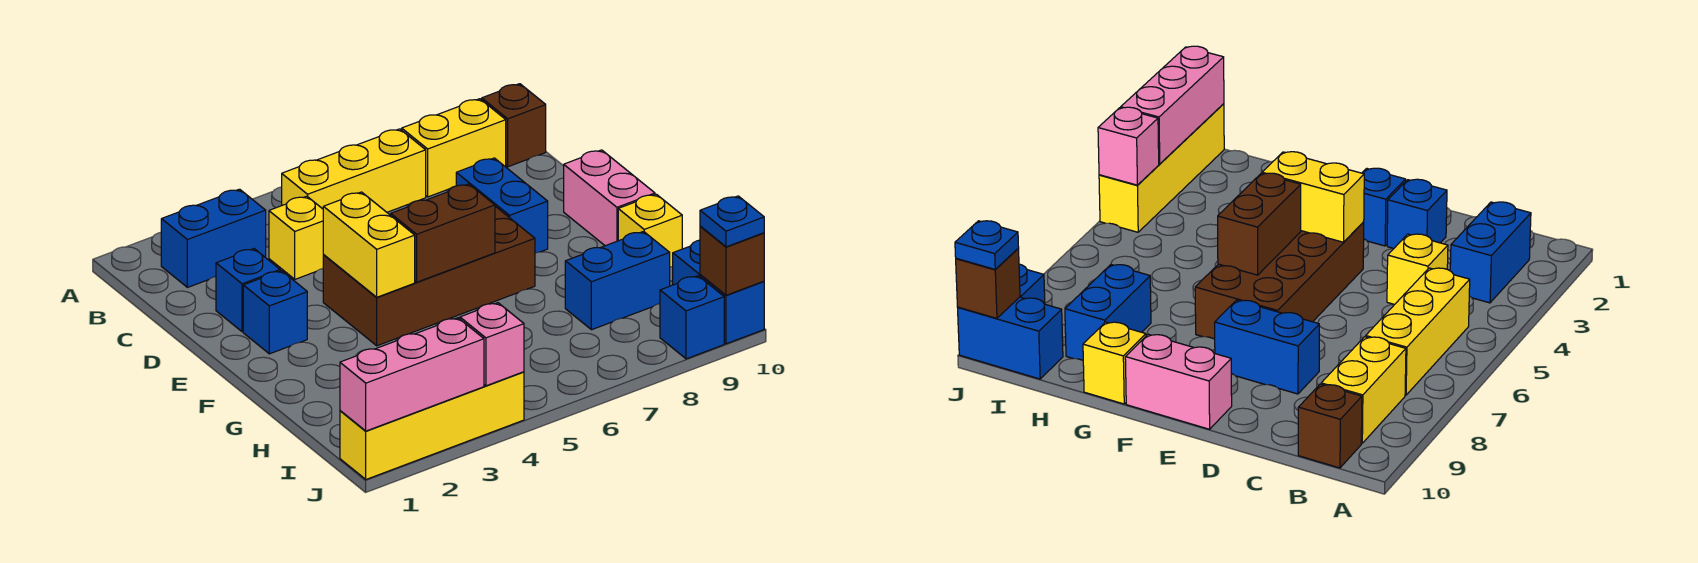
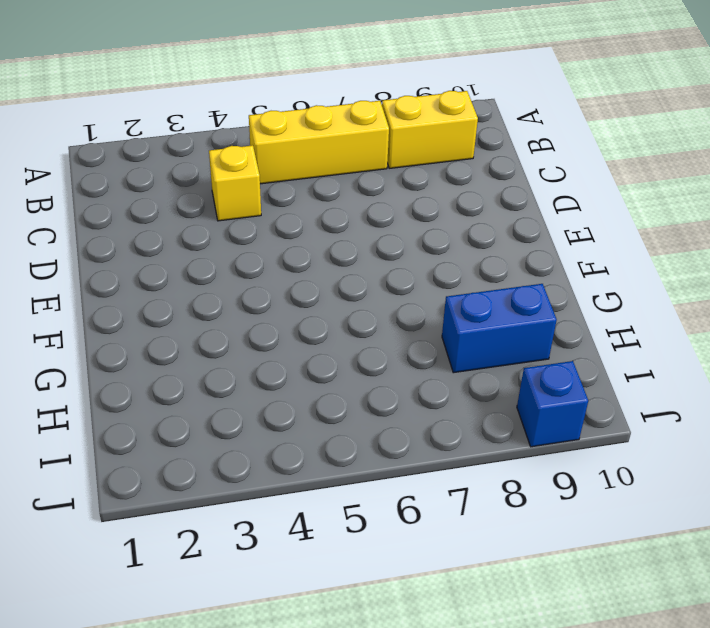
none -> blue 1x2 brick [161,189,266,287]
none -> brown 1x1 brick [482,84,546,167]
none -> blue 1x1 brick [216,249,280,332]

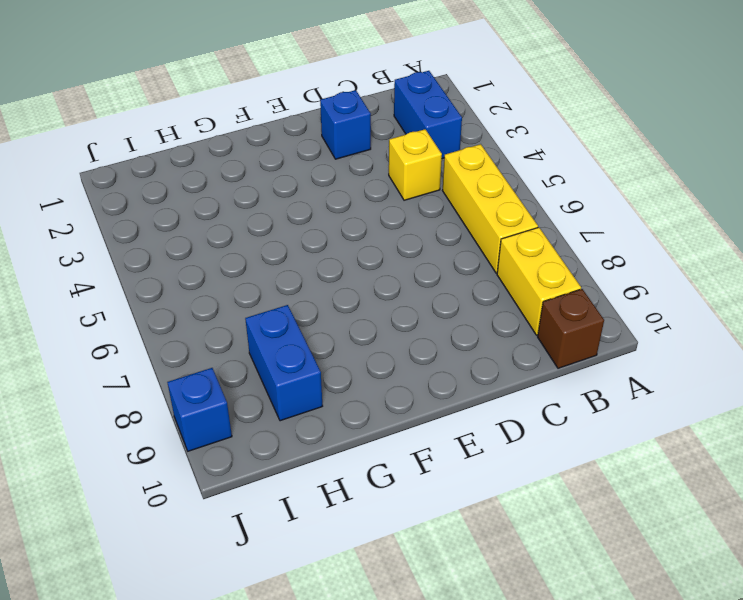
none -> blue 1x2 brick [456,158,548,253]
none -> blue 1x1 brick [243,271,307,354]
none -> brown 2x4 brick [323,206,535,346]

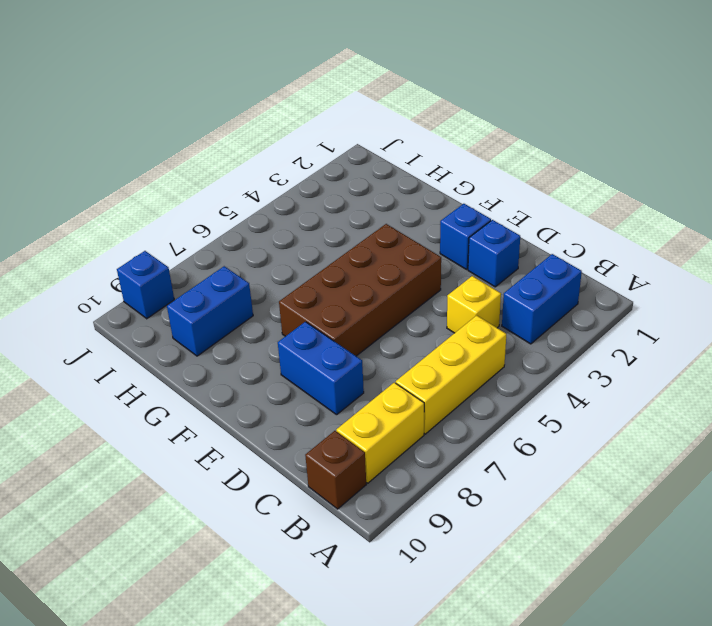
none -> pink 1x2 brick [564,150,655,246]
none -> yellow 1x1 brick [618,194,682,267]
none -> blue 1x2 brick [673,240,764,344]

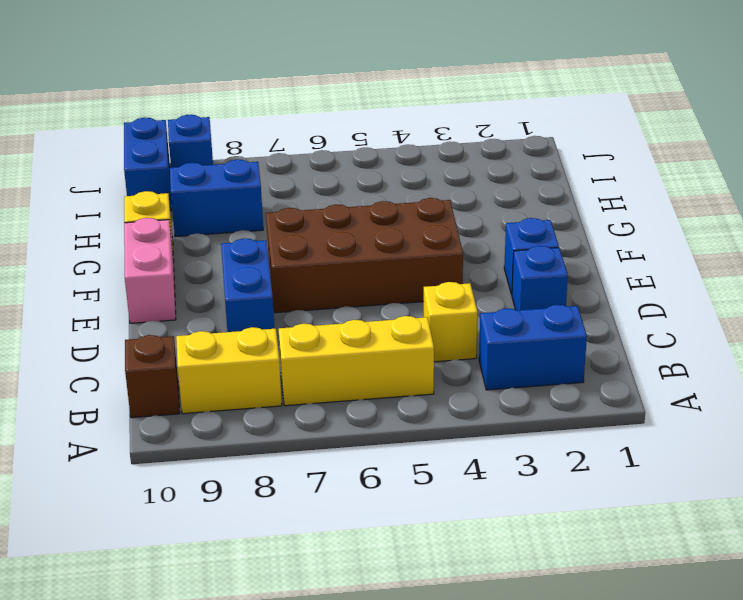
none -> yellow 1x4 brick [340,372,524,479]
none -> yellow 1x2 brick [323,192,415,297]
none -> brown 1x2 brick [391,184,495,282]

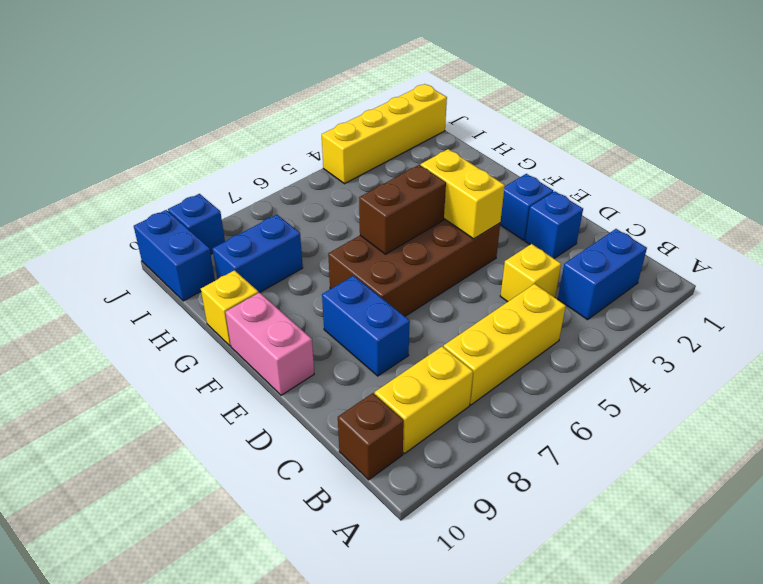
none -> pink 1x3 brick [340,318,484,431]
none -> pink 1x1 brick [460,303,524,386]
none -> brown 1x1 brick [700,227,764,295]

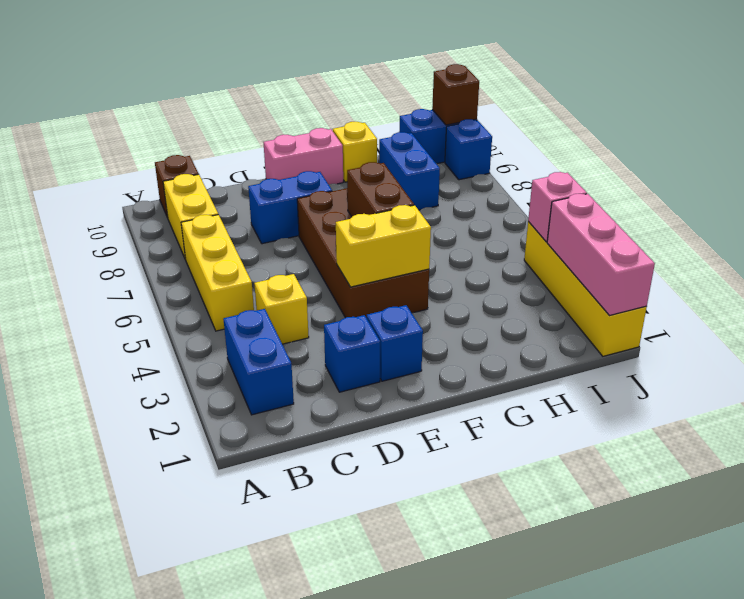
none -> blue 1x1 plate [700,196,764,247]

